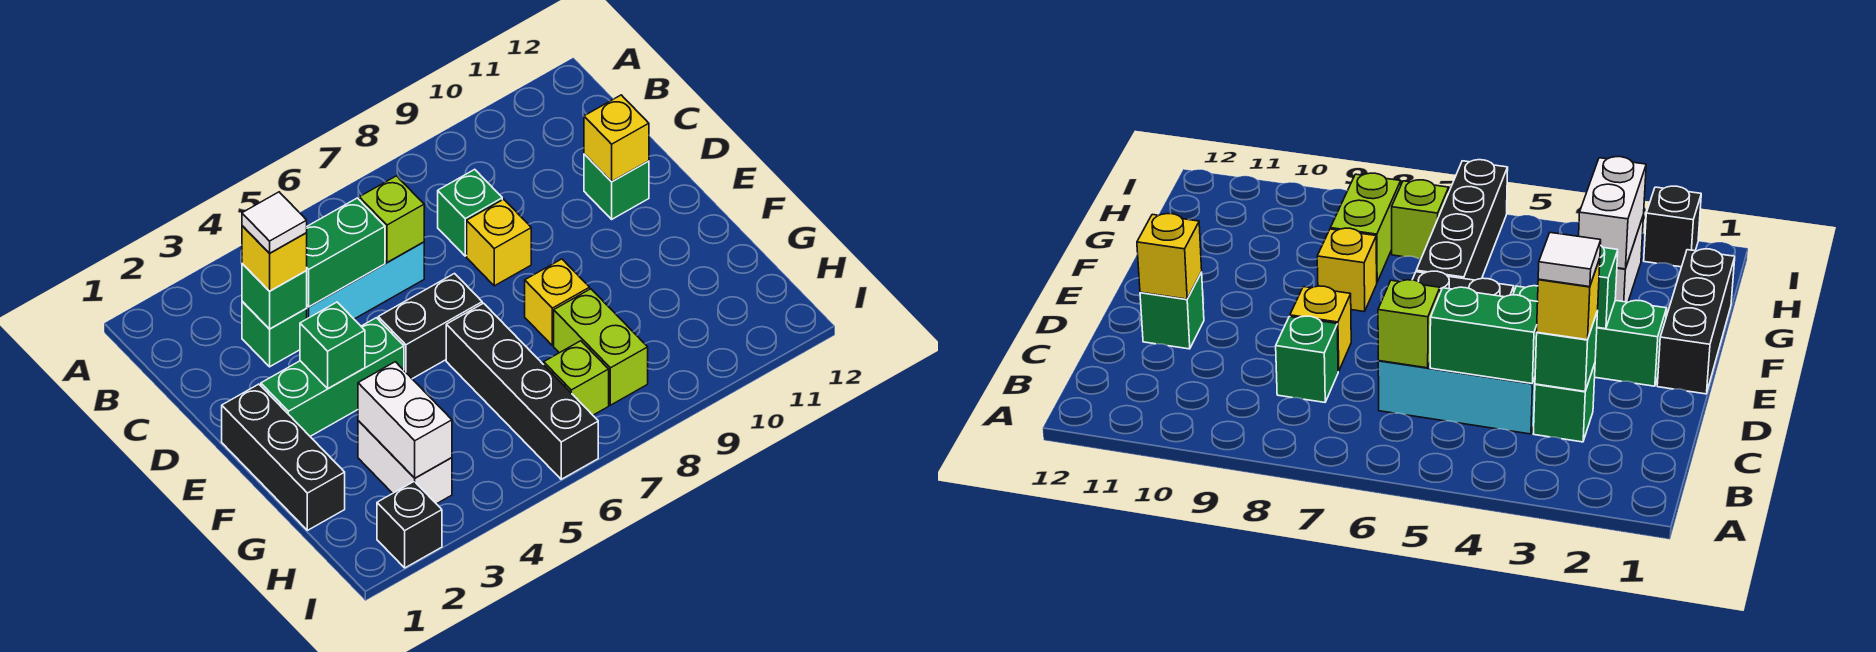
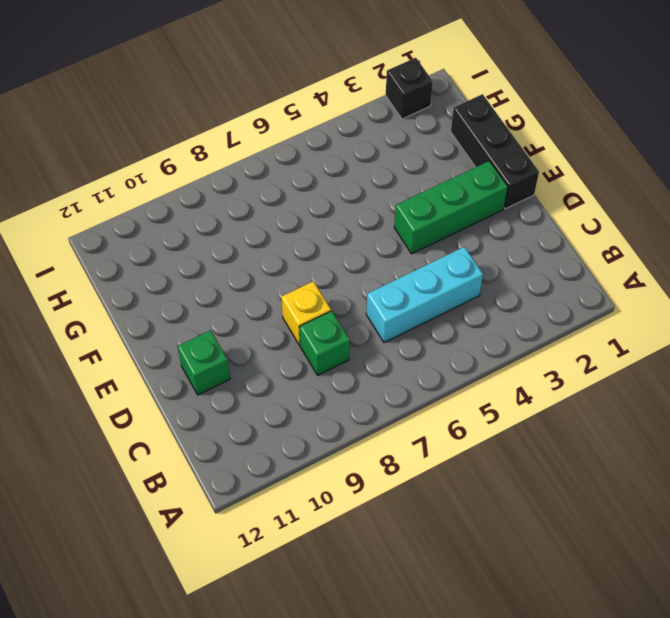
none -> green 1x1 brick [242,301,307,367]
none -> black 1x2 brick [378,274,482,379]
none -> black 1x4 brick [446,303,598,479]

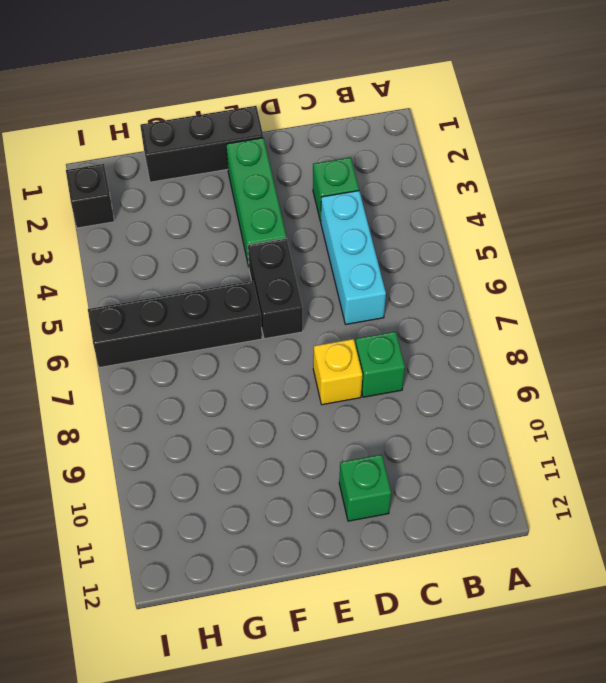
none -> yellow 1x1 brick [525,259,590,346]
none -> white 1x2 brick [358,421,452,504]
none -> lime 1x2 brick [554,289,648,405]

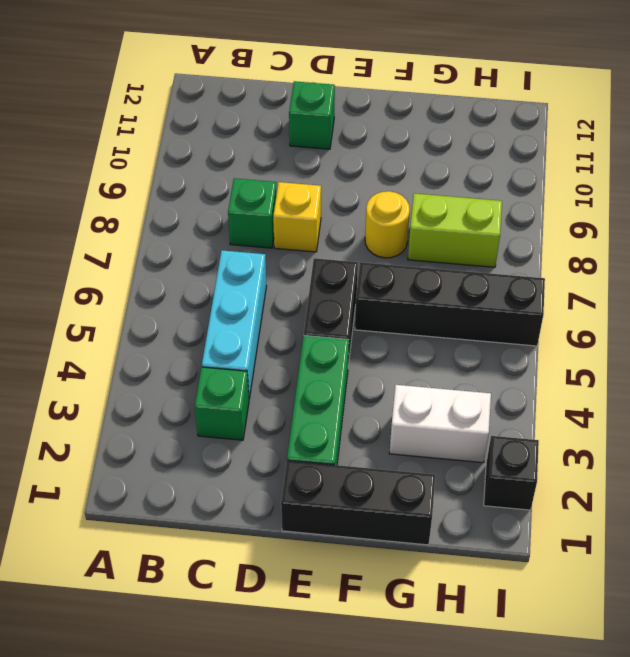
yellow 1x1 round brick [365,191,410,258] -> yellow 1x1 brick [525,259,590,346]
none -> lime 1x1 brick [544,341,609,415]
none -> green 1x1 brick [242,264,307,329]
none -> green 1x2 brick [306,198,385,307]

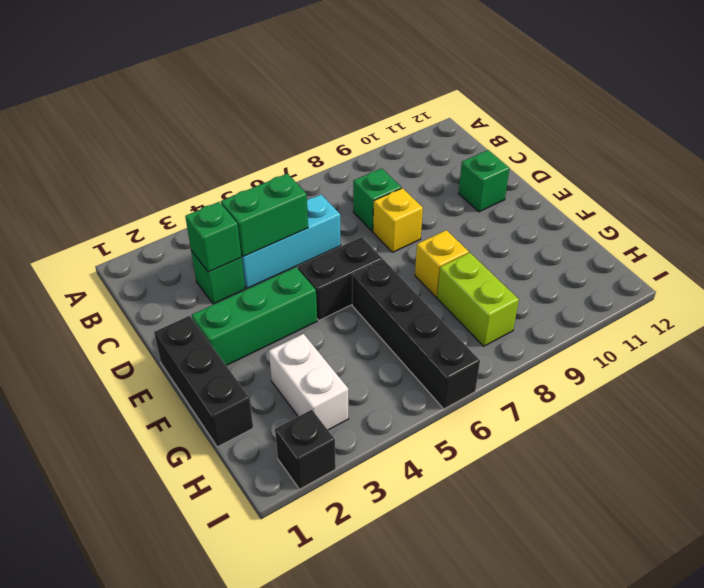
none -> lime 1x1 brick [544,341,609,415]
none -> lime 1x1 brick [359,176,424,263]
none -> yellow 1x1 brick [584,95,649,182]

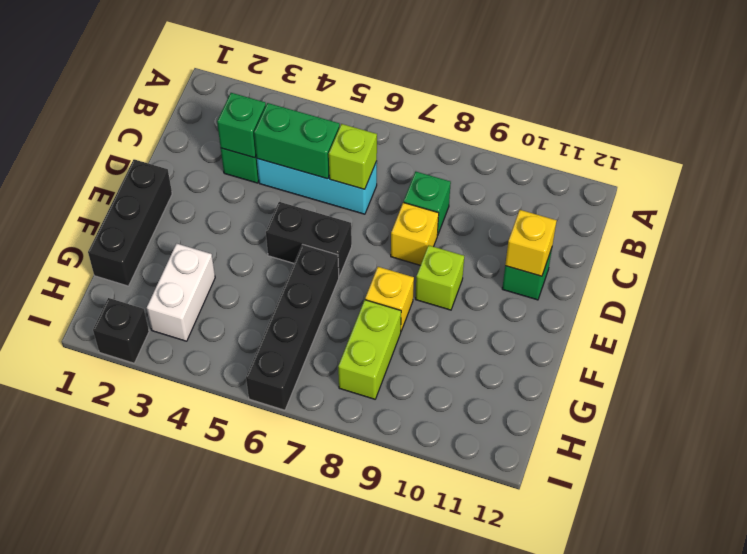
lime 1x1 brick [416,245,464,310] -> lime 1x1 brick moved to [544,341,609,415]
none -> green 1x3 brick [261,318,404,436]
none -> green 1x1 brick [300,302,365,389]
none -> white 1x2 brick [358,362,452,478]

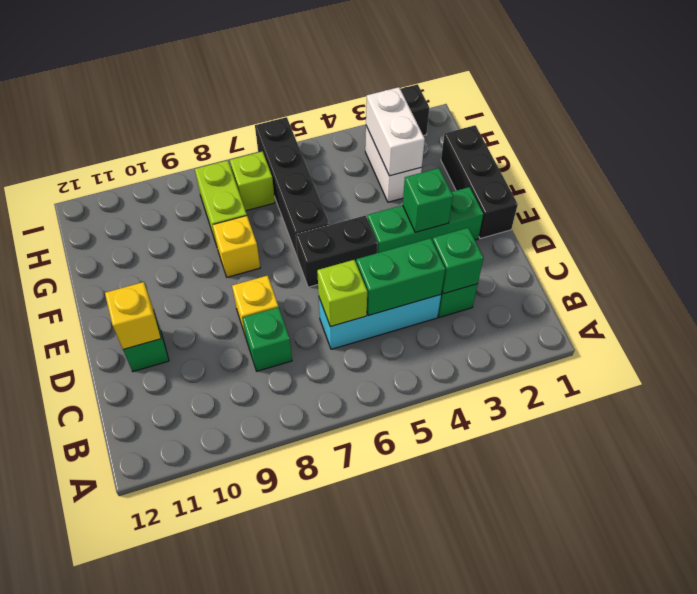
none -> yellow 1x1 brick [242,226,307,291]
none -> white 1x1 tile [242,192,307,253]

